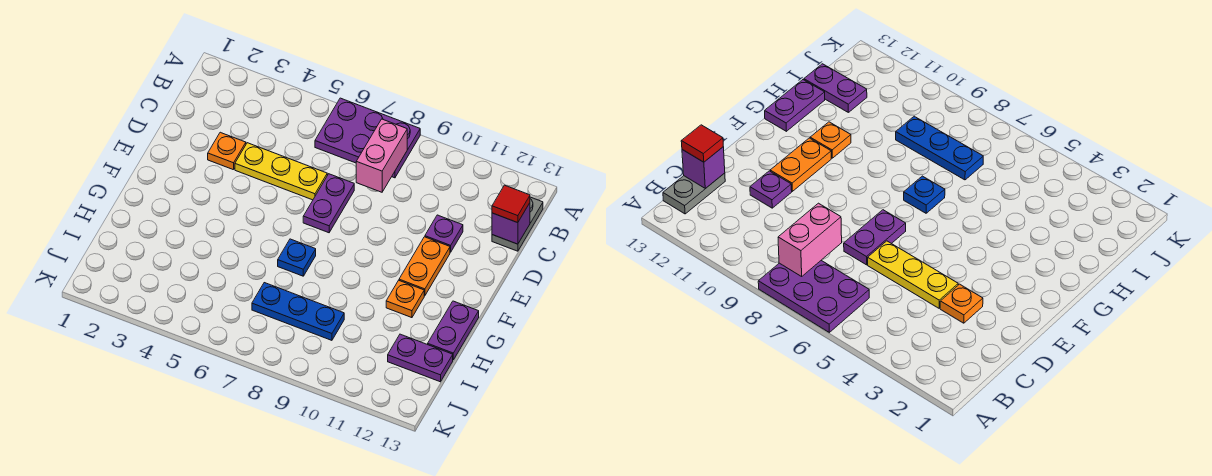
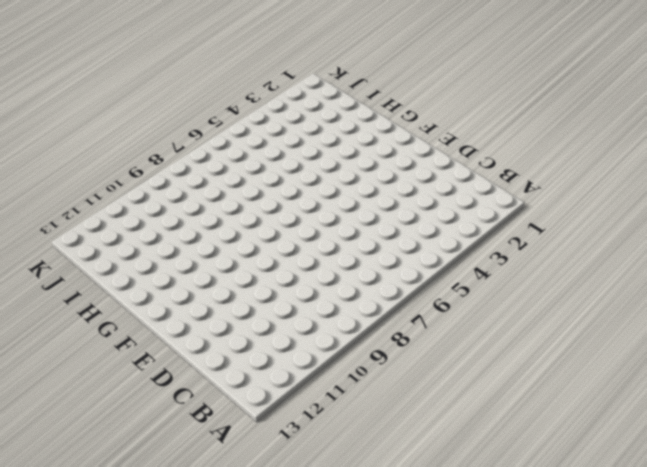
none -> purple 2x3 plate [315,98,420,178]
none -> grey 1x2 plate [492,197,543,251]
none -> orange 1x1 plate [208,132,246,170]

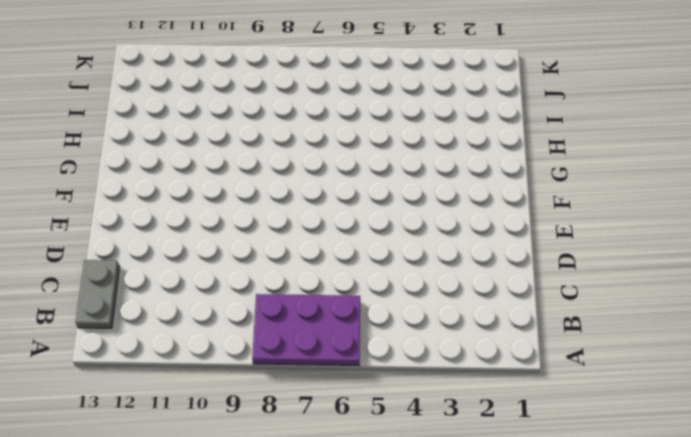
none -> orange 1x1 plate [208,132,246,170]
none -> yellow 1x3 plate [235,143,327,200]
none -> purple 1x2 plate [303,174,354,233]

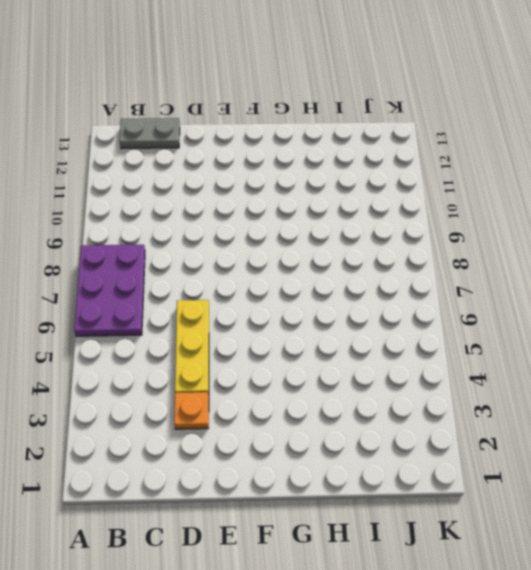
none -> purple 1x2 plate [303,174,354,233]
none -> purple 1x1 plate [425,215,463,252]
none -> orange 1x2 plate [399,237,450,296]

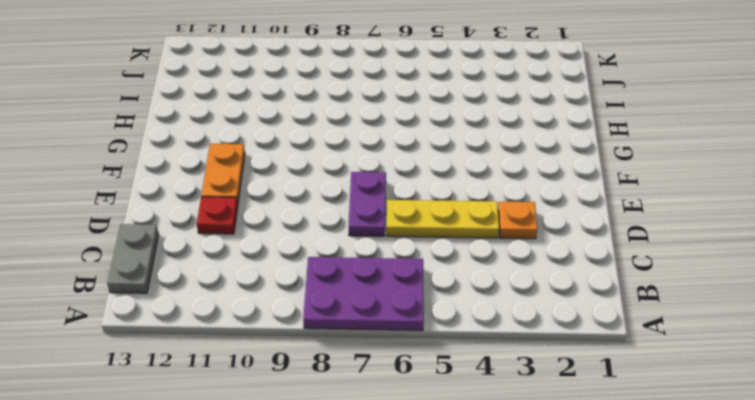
red 1x1 plate [197,197,238,234] -> purple 1x1 plate [425,215,463,252]
none -> blue 1x1 plate [278,239,316,276]
none -> orange 1x1 plate [386,280,424,318]
none -> purple 1x2 plate [428,301,479,360]

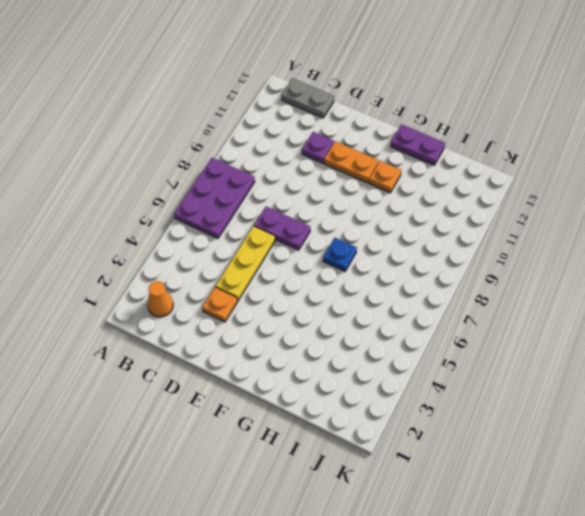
orange 1x1 cone [147,281,173,317] -> none
none -> blue 1x3 plate [252,283,344,340]
none -> purple 1x2 plate [388,334,453,382]
none -> pink 1x2 brick [356,119,407,192]

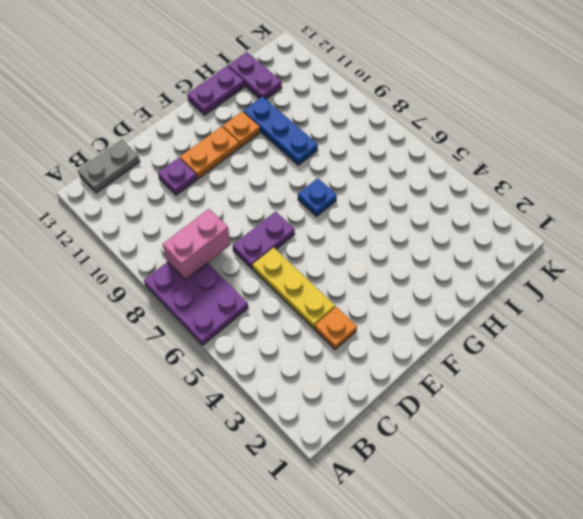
blue 1x3 plate [243,97,318,165] -> blue 1x3 plate moved to [252,283,344,340]
none -> purple 1x1 brick [492,203,530,244]
none -> red 1x1 tile [492,185,530,223]

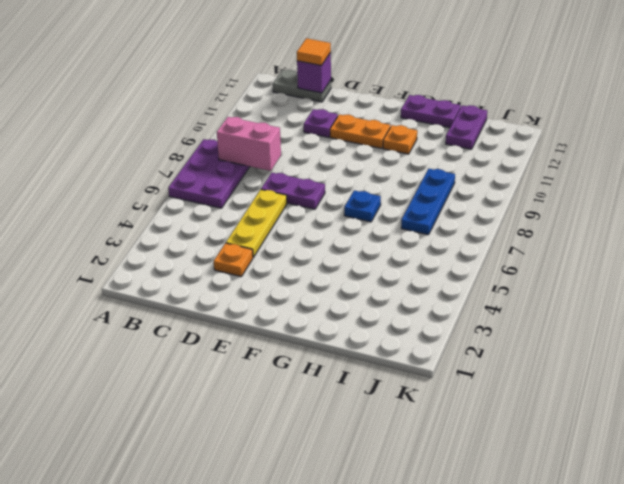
orange 1x1 tile [297,38,331,66] -> red 1x1 tile [492,185,530,223]

